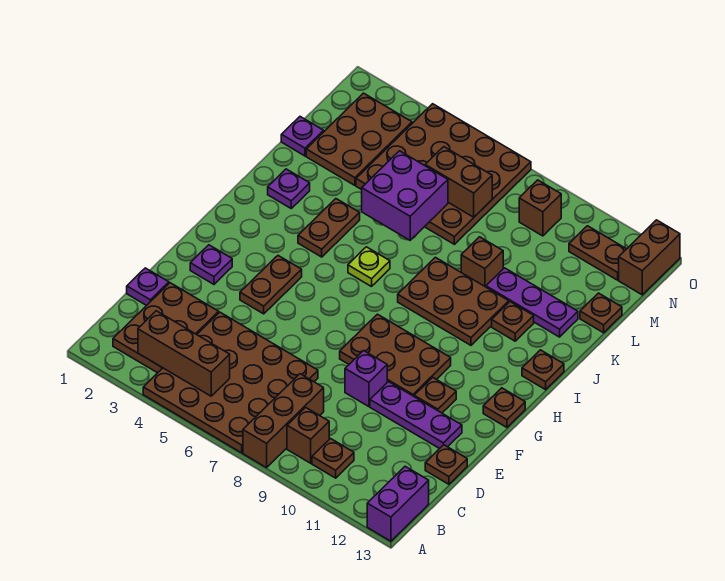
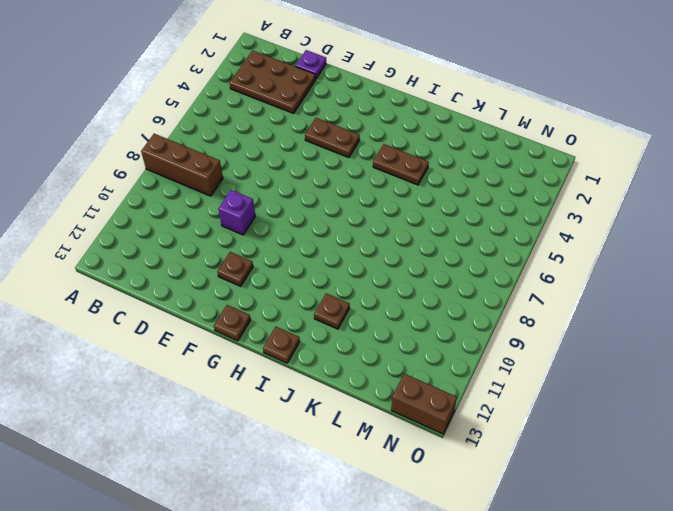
none -> brown 4x4 plate [143,312,318,453]
none -> purple 1x2 brick [367,466,429,541]
none -> brown 1x1 brick [287,407,329,463]
none -> brown 1x1 plate [312,439,354,478]

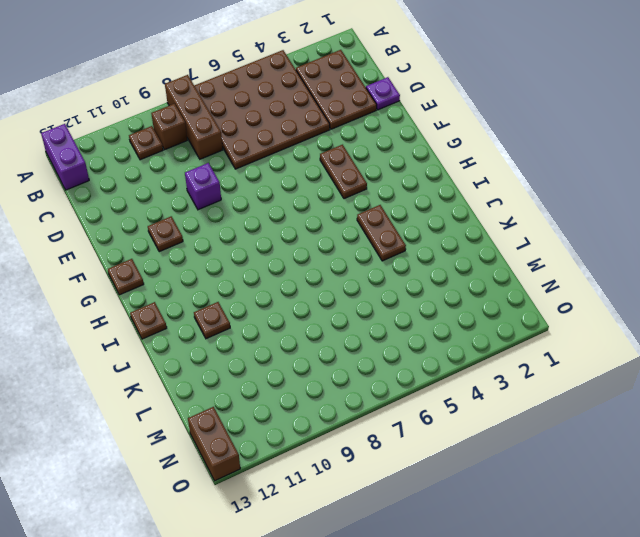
none -> brown 1x1 plate [425,445,467,484]
none -> purple 1x3 plate [370,382,462,449]
none -> purple 1x1 plate [190,245,232,284]
none -> brown 2x3 plate [340,314,451,396]

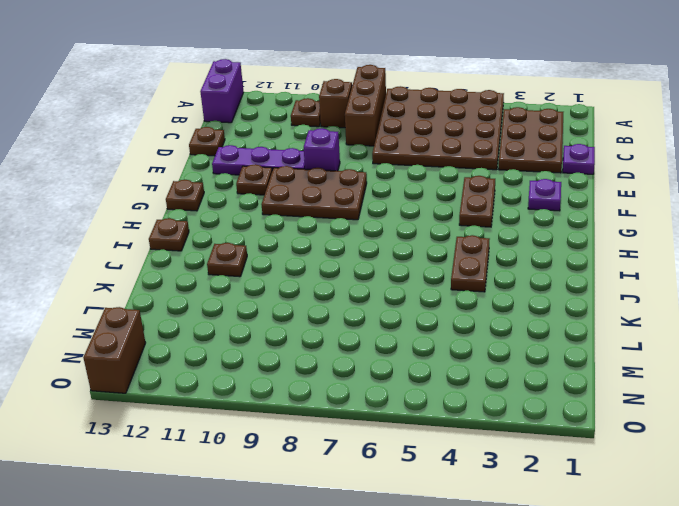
none -> lime 1x1 plate [348,247,390,287]
none -> brown 2x3 plate [398,257,509,345]
none -> purple 1x1 plate [268,169,310,208]
none -> brown 1x1 brick [461,237,503,287]

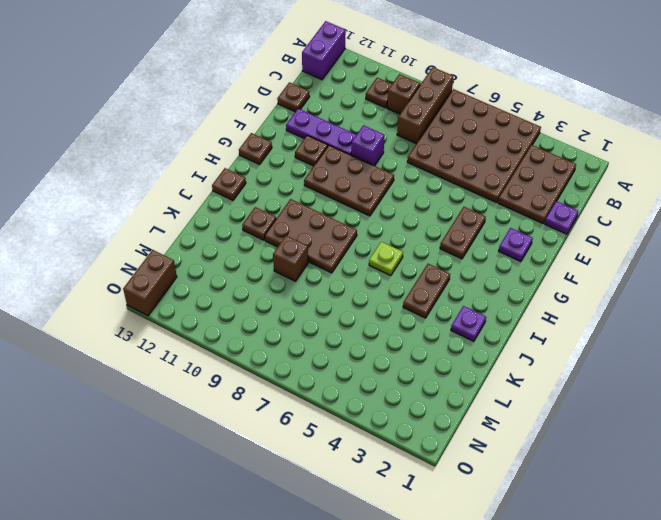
none -> purple 1x3 plate [486,268,578,337]
none -> purple 1x1 plate [281,117,324,156]
none -> brown 2x3 plate [306,93,412,185]
none -> brown 4x4 plate [356,104,531,244]

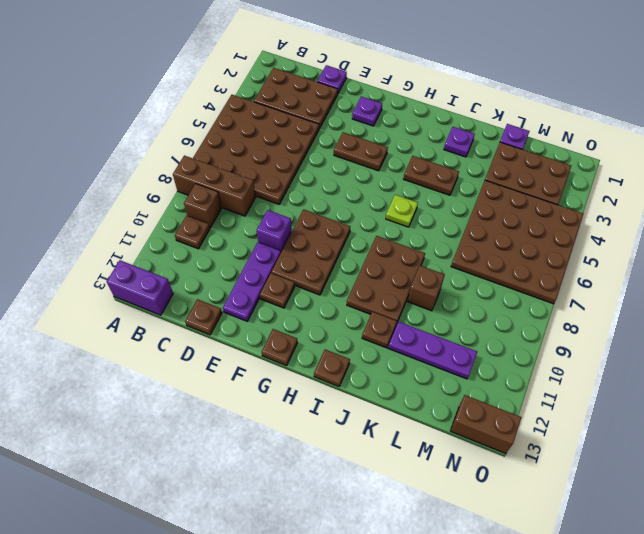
purple 1x3 plate [388,322,477,379] -> purple 1x3 plate turned to [486,268,578,337]
none -> brown 1x1 plate [580,293,622,333]
none -> brown 1x1 brick [519,180,561,236]
none -> brown 1x2 plate [569,226,626,280]
none -> brown 1x3 brick [138,311,230,396]

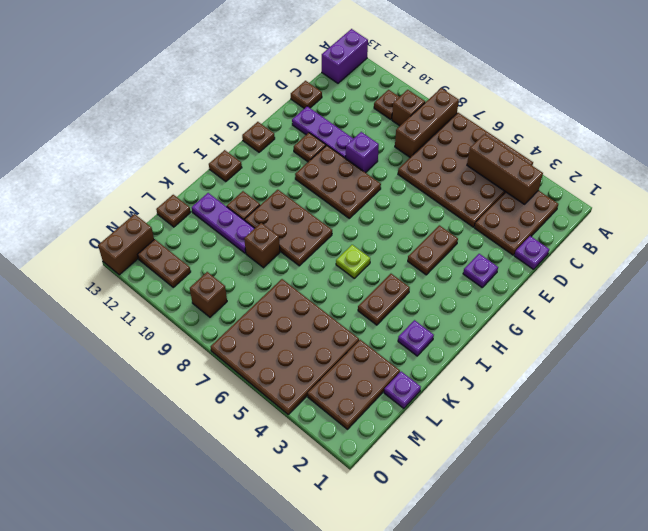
none -> purple 2x2 brick [362,151,448,240]
none -> brown 1x2 brick [425,147,492,217]

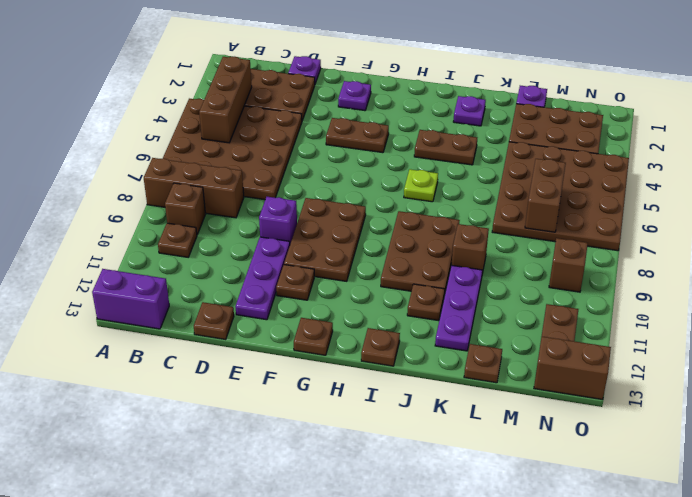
none -> purple 2x2 brick [362,151,448,240]

